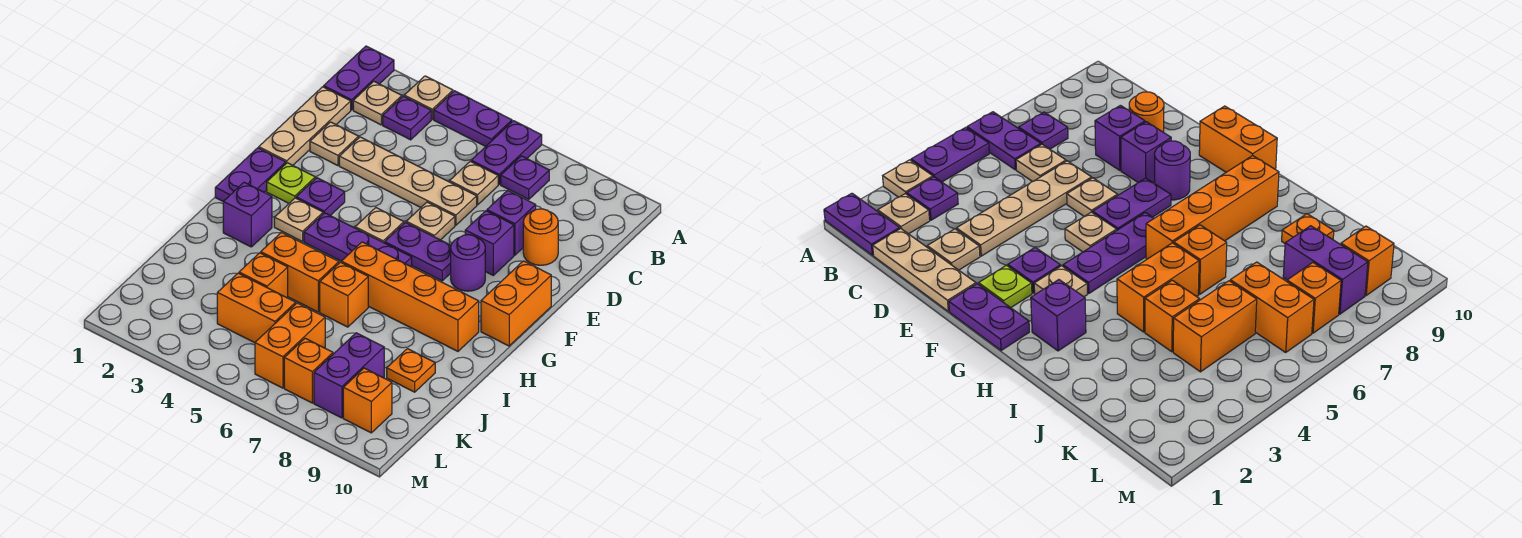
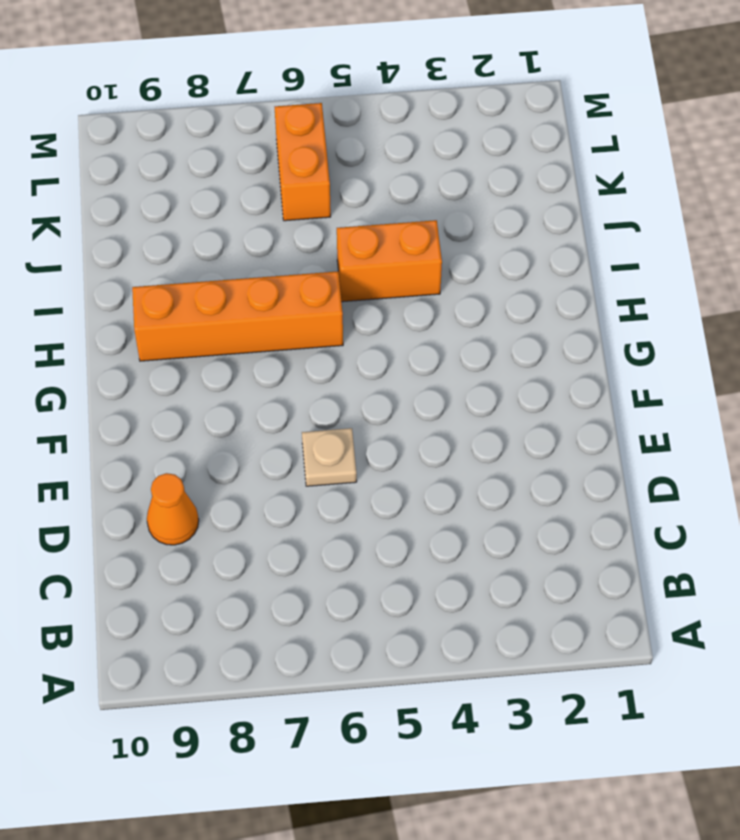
orange 1x1 cone [147,473,199,545] -> orange 1x1 round brick [523,209,558,265]
none -> purple 1x2 plate [324,46,394,110]
none -> tan 1x1 plate [404,76,453,119]
none -> purple 1x2 plate [434,91,512,146]
none -> purple 1x2 plate [471,121,542,184]

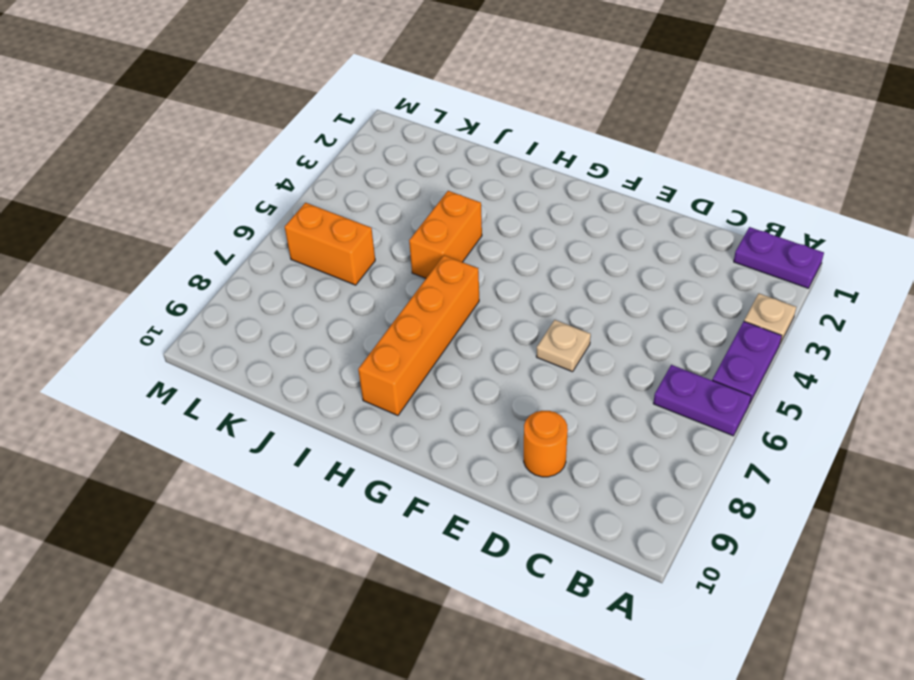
none -> tan 1x1 plate [353,81,402,125]
none -> purple 1x1 plate [383,96,431,140]
none -> purple 1x1 plate [501,156,549,199]
none -> tan 1x3 plate [259,87,351,165]

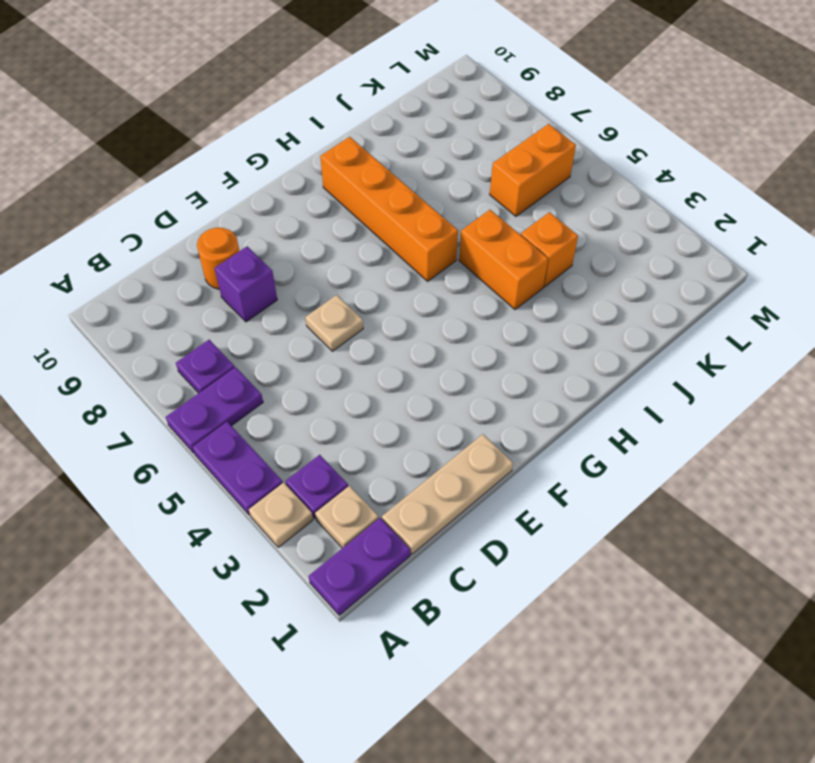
none -> tan 1x1 plate [450,161,498,205]
none -> tan 1x1 plate [310,122,359,166]
none -> tan 1x4 plate [339,137,477,225]
none -> purple 1x1 brick [465,211,514,275]

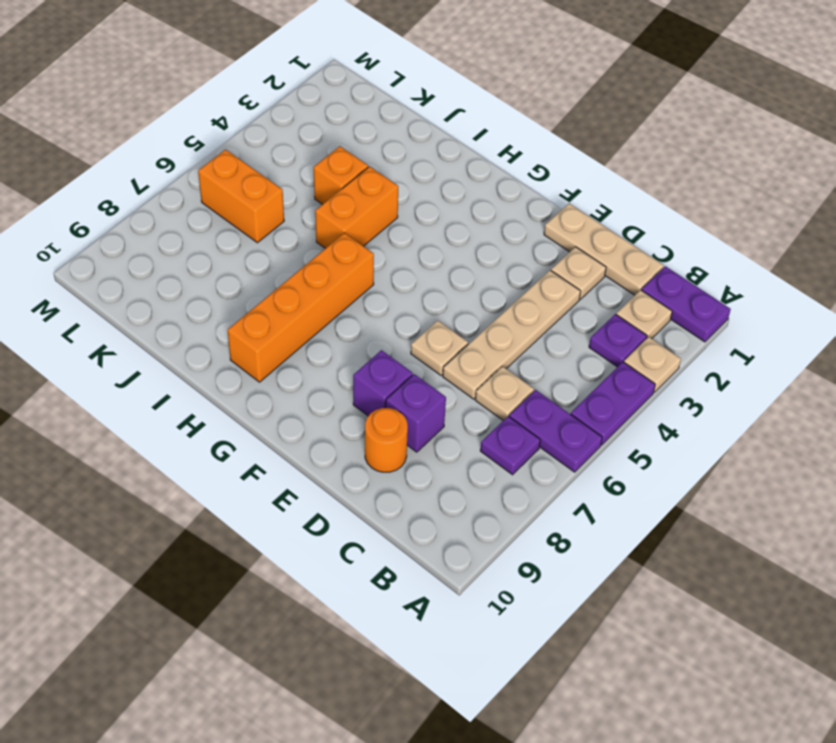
none -> purple 1x2 plate [215,148,286,201]
none -> lime 1x1 plate [267,163,315,203]
none -> purple 1x1 plate [296,178,345,216]
none -> tan 1x1 plate [355,208,404,243]

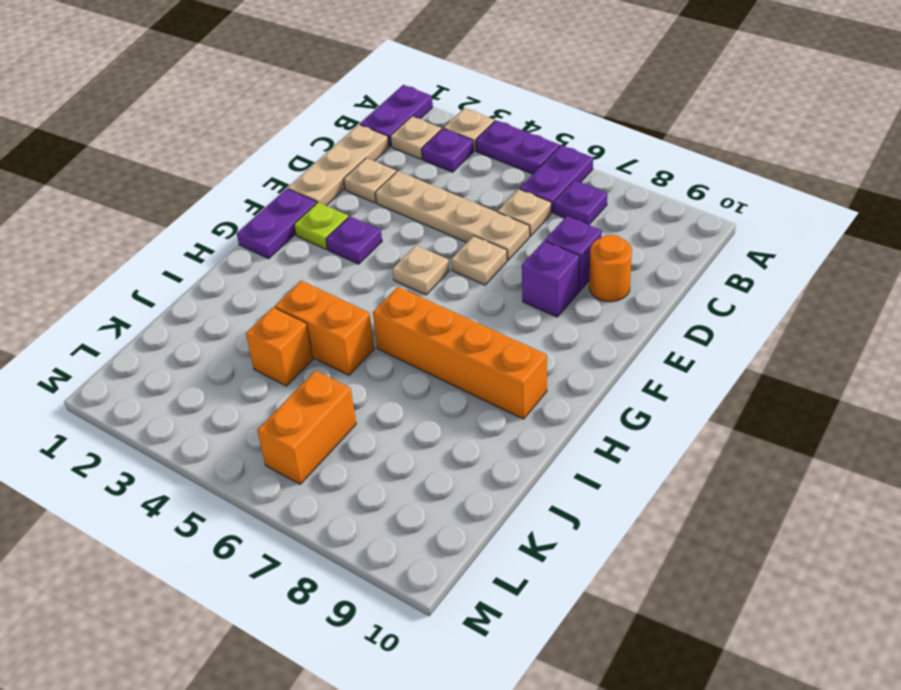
none -> purple 1x2 plate [385,222,451,281]
none -> purple 1x1 round brick [451,235,485,291]
none -> orange 1x2 brick [481,261,551,346]
none -> tan 1x1 plate [274,198,323,242]

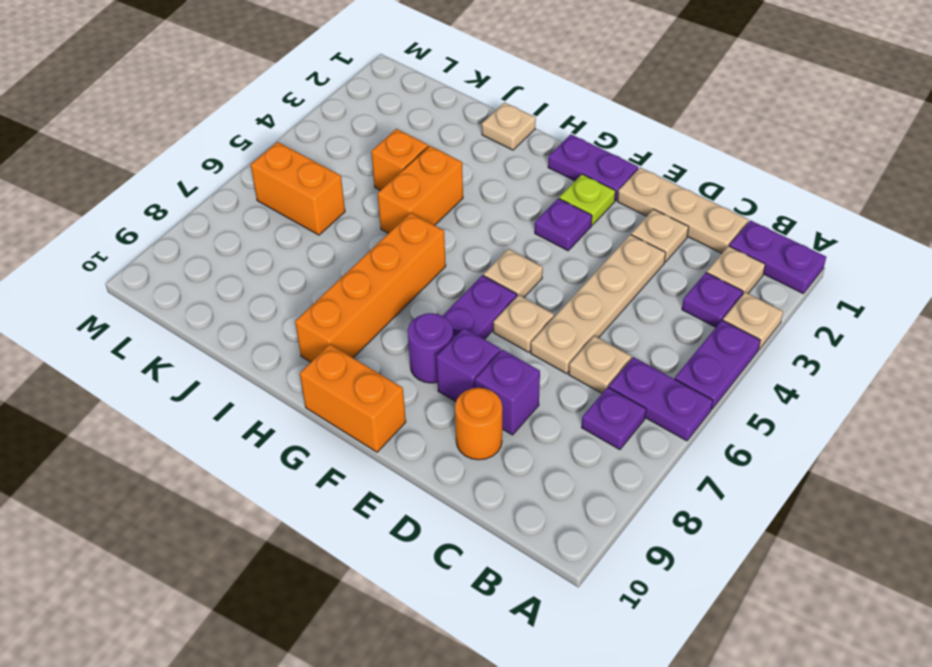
tan 1x1 plate [482,103,536,150] -> tan 1x1 plate moved to [274,198,323,242]
none -> purple 1x3 plate [304,213,412,267]
none -> purple 1x1 brick [223,182,272,247]
none -> orange 1x1 brick [320,262,368,327]
none -> orange 1x1 plate [387,349,435,392]

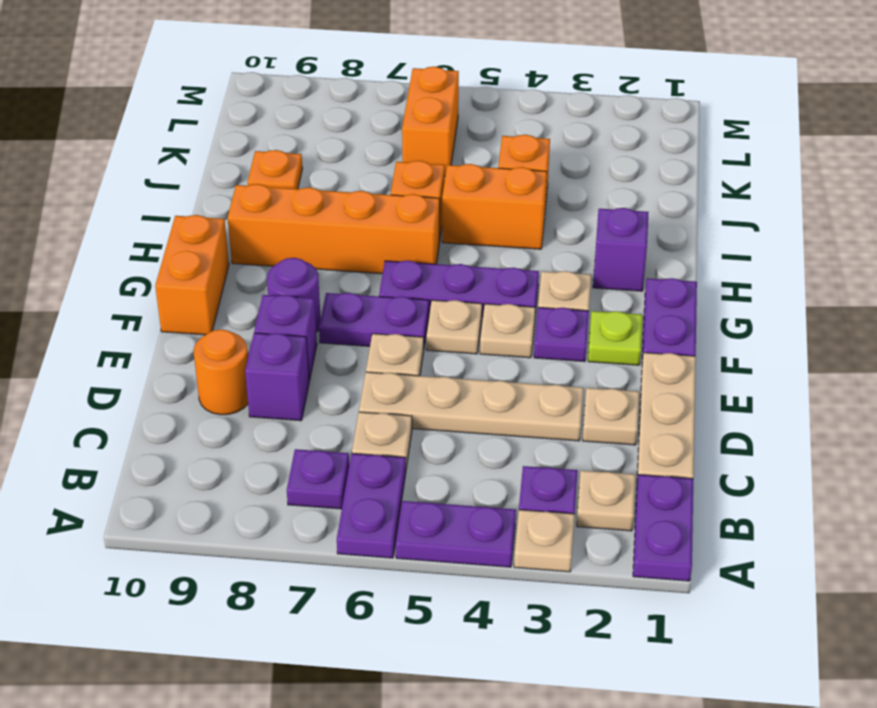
tan 1x1 plate [480,304,535,358] -> none
none -> orange 1x2 brick [217,273,296,343]
none -> purple 1x2 brick [314,333,384,418]
none -> orange 1x1 brick [284,338,333,403]
none -> orange 1x1 brick [343,368,392,433]

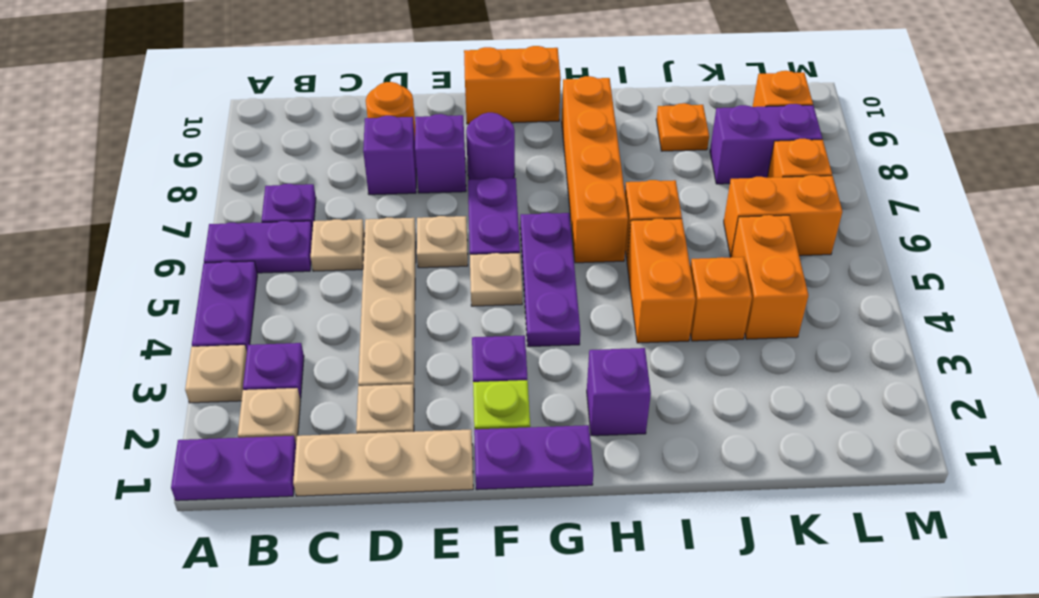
none -> tan 1x1 plate [274,198,323,242]

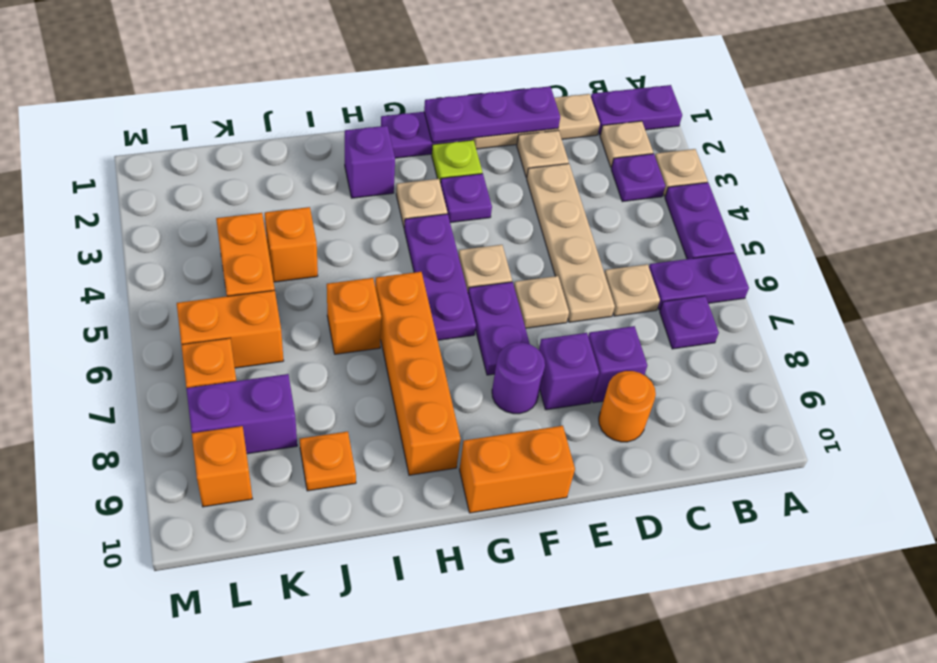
purple 1x3 plate [424,86,560,142] -> none
none -> orange 1x2 brick [261,232,339,312]

